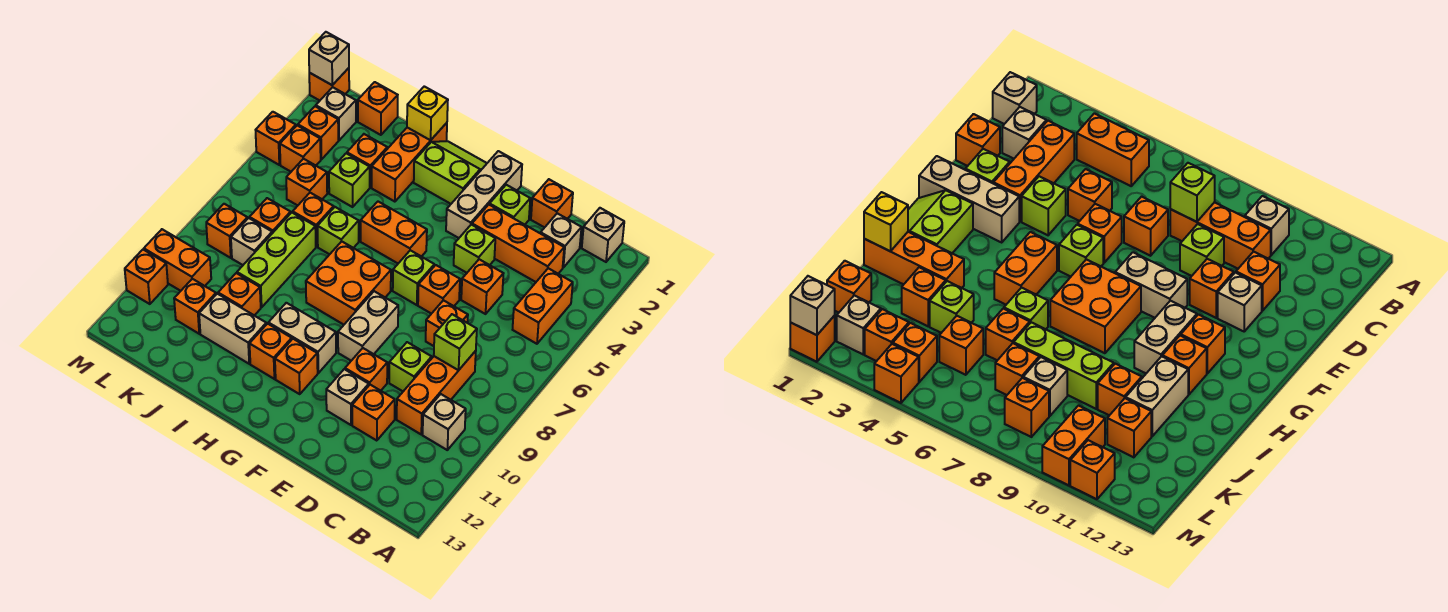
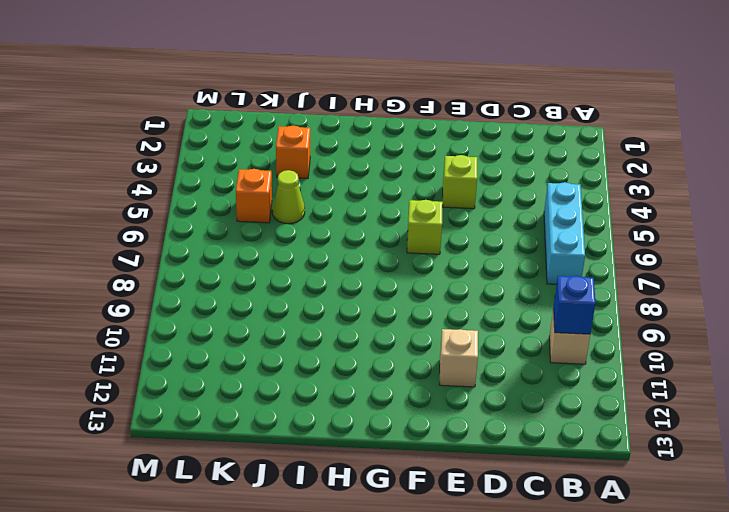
cyan 1x3 brick [544,182,585,284] -> orange 1x2 brick [513,268,573,344]
blue 1x1 brick [554,276,595,334] -> none
lime 1x1 cone [272,170,305,224] -> none
none -> tan 1x1 brick [582,208,624,262]
none -> tan 1x1 brick [541,213,581,267]
none -> orange 1x3 brick [472,205,564,282]
none -> orange 1x3 brick [397,351,476,434]

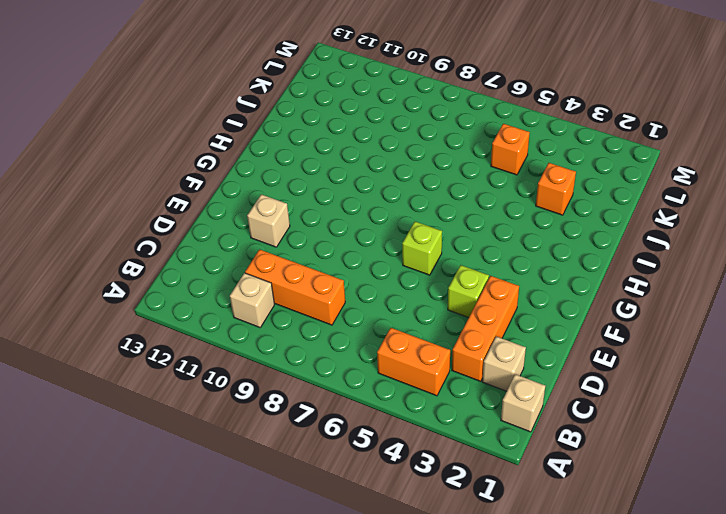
none -> orange 1x1 brick [531,179,573,228]
none -> orange 1x1 brick [461,259,503,314]
none -> orange 1x1 brick [426,300,468,346]
none -> lime 1x1 brick [389,342,432,391]

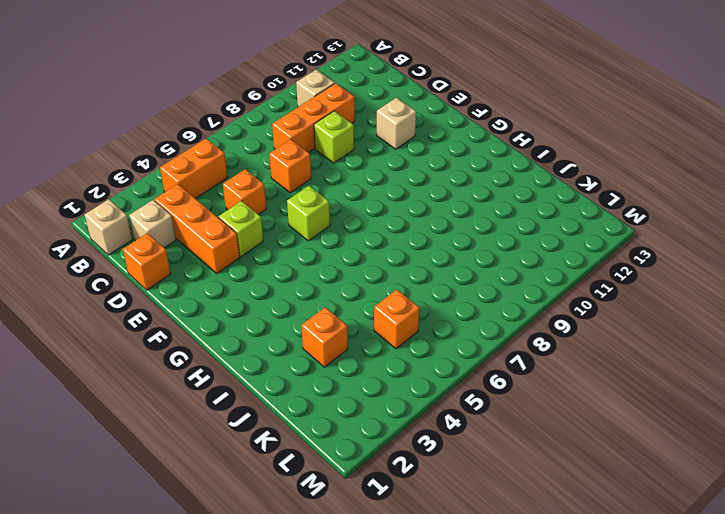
none -> orange 1x1 brick [352,385,395,441]
none -> lime 1x1 brick [490,185,530,225]
none -> orange 1x1 brick [418,265,460,314]
none -> orange 1x1 brick [345,348,387,391]

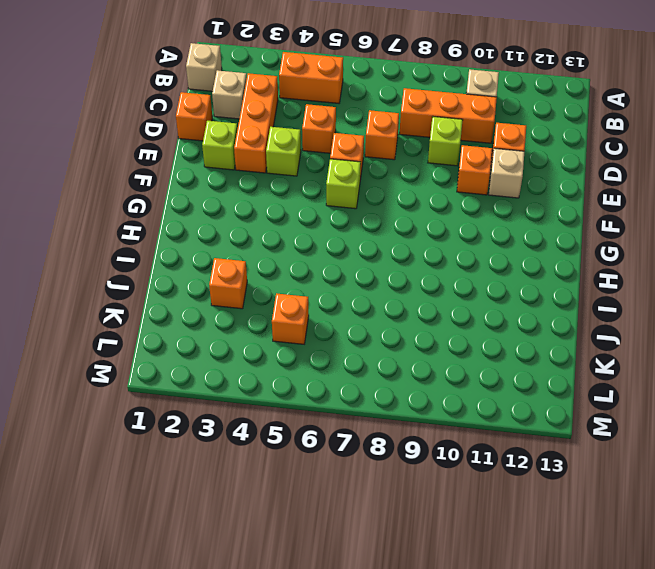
none -> tan 1x3 brick [446,151,522,238]
none -> tan 1x2 brick [338,291,398,361]
none -> lime 2x2 slope [414,141,487,204]
none -> orange 1x2 brick [361,202,427,263]

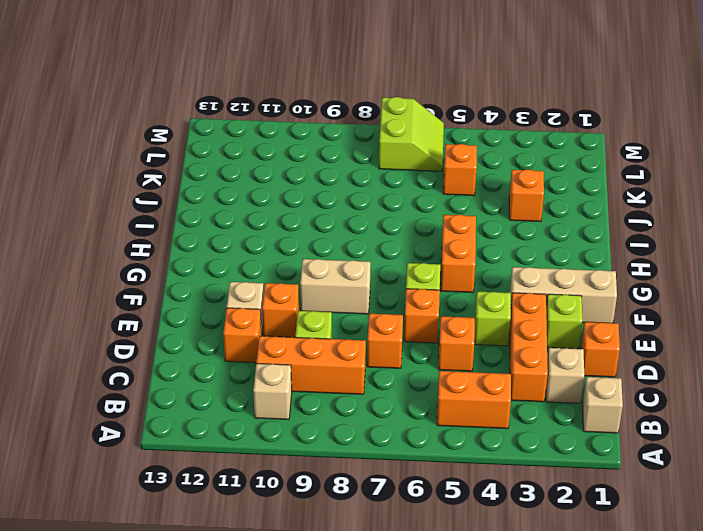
lime 2x2 slope [379,97,444,171] -> lime 2x2 slope moved to [414,141,487,204]
none -> orange 2x2 brick [306,241,391,325]
none -> tan 1x2 brick [268,303,336,373]
none -> orange 1x1 brick [275,339,318,394]
none -> orange 1x1 brick [250,324,292,379]

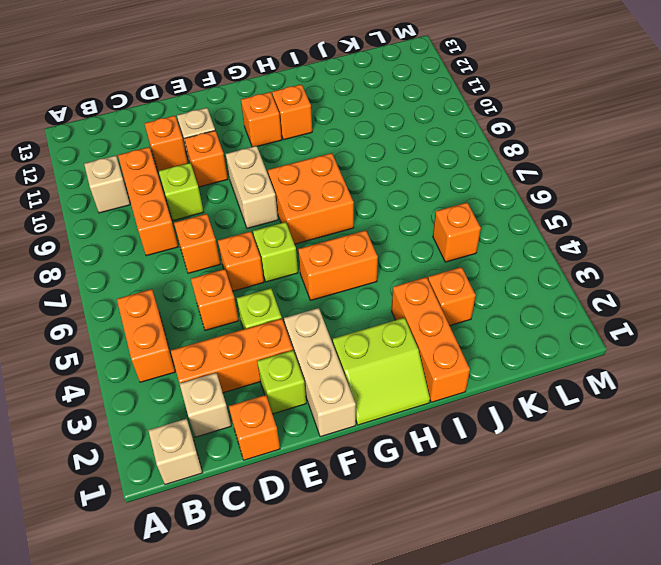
none -> tan 1x2 brick [268,303,336,373]
none -> lime 1x1 brick [318,207,359,254]
none -> tan 1x2 brick [199,294,266,364]
none -> lime 1x1 brick [329,153,370,207]

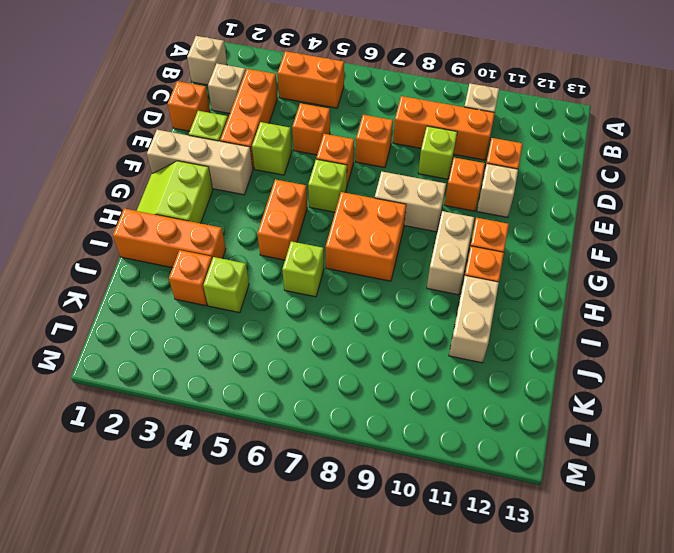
none -> orange 1x1 brick [293,193,334,247]
none -> lime 1x3 brick [237,213,316,307]
none -> orange 1x1 brick [218,273,261,316]
none -> orange 1x1 brick [358,82,398,135]

